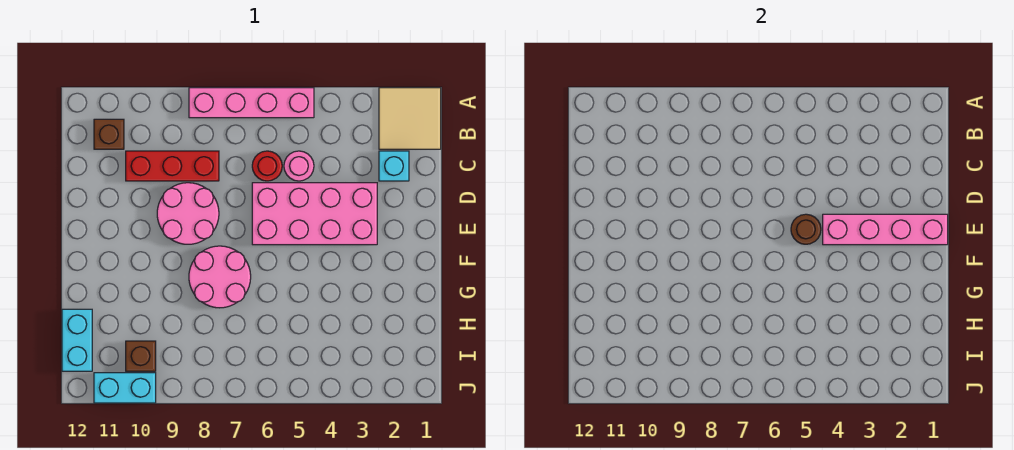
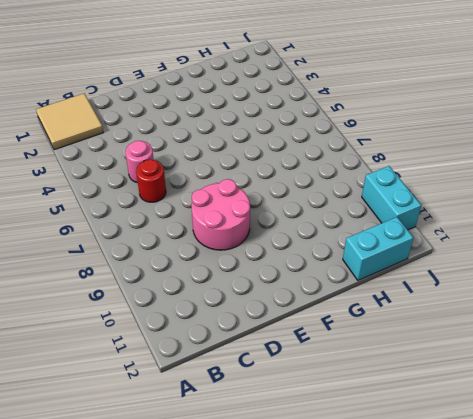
none -> pink 1x4 brick [189,88,314,118]
none -> brown 1x1 brick [94,119,124,149]
none -> cyan 1x1 brick [379,151,409,181]

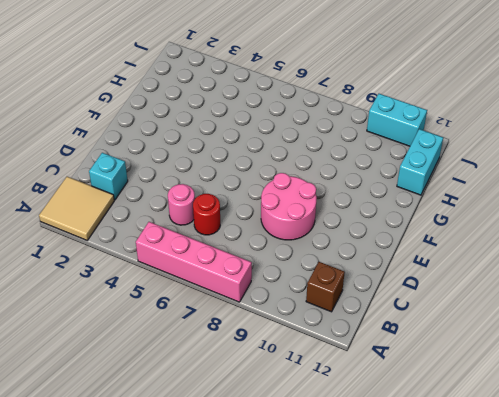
none -> red 1x3 brick [126,151,219,181]
none -> pink 2x4 brick [252,183,377,245]
none -> pink 2x2 round brick [189,246,251,308]

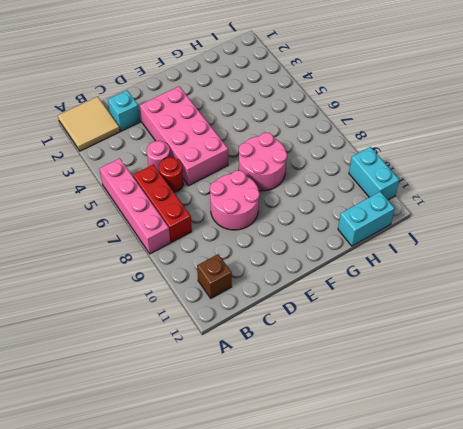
red 1x3 brick [133,165,192,242] -> red 1x3 brick moved to [126,151,219,181]
none -> brown 1x1 brick [126,341,156,371]
none -> pink 1x4 brick [823,214,948,245]
none -> brown 1x1 round brick [791,214,821,244]

